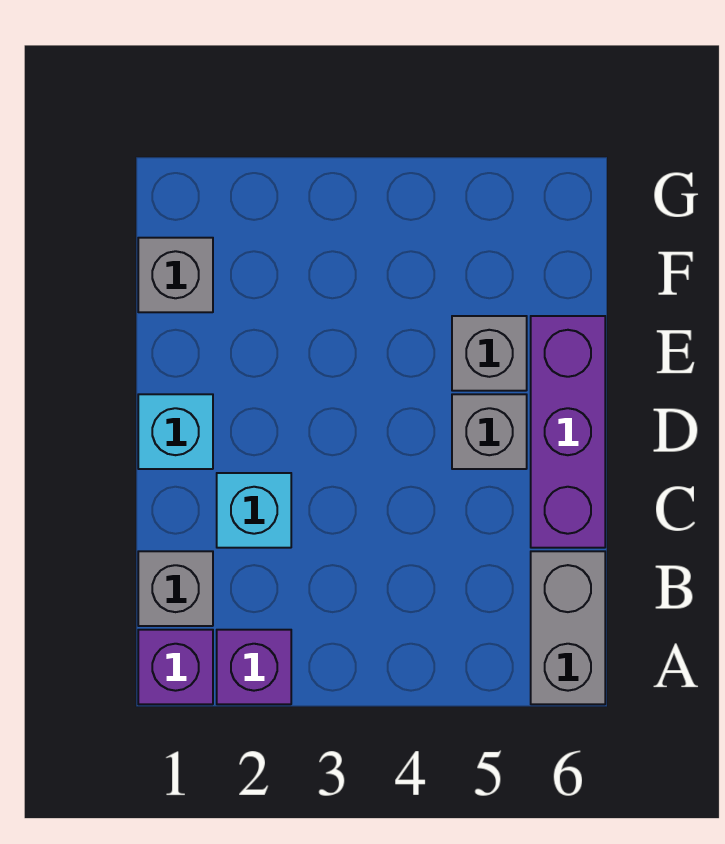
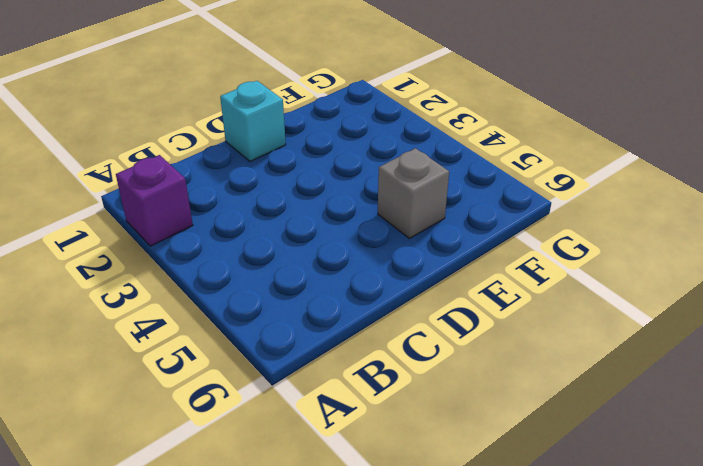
none -> purple 1x1 brick [138,630,213,704]
none -> grey 1x2 brick [531,551,605,704]

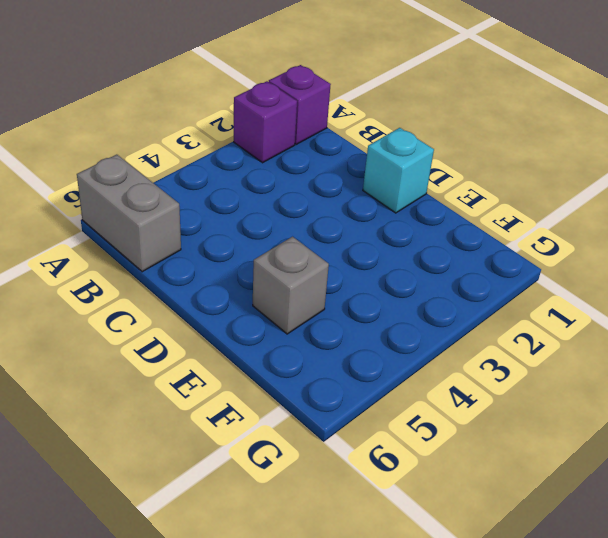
none -> grey 1x1 brick [138,551,213,626]
none -> cyan 1x1 brick [217,473,291,548]

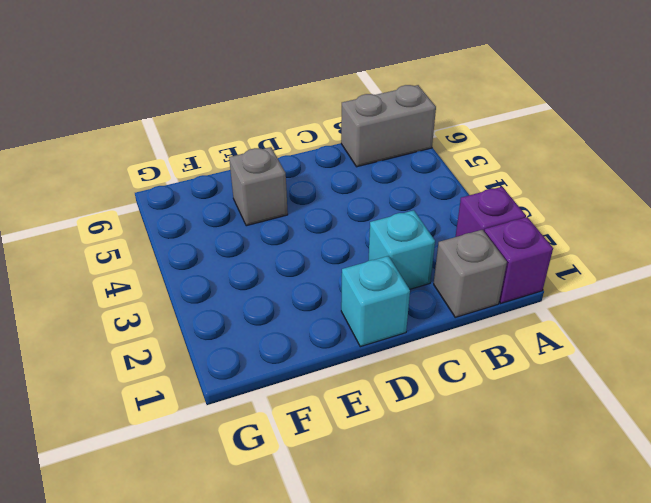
none -> purple 1x3 brick [531,316,605,548]
none -> grey 1x1 brick [452,394,527,469]

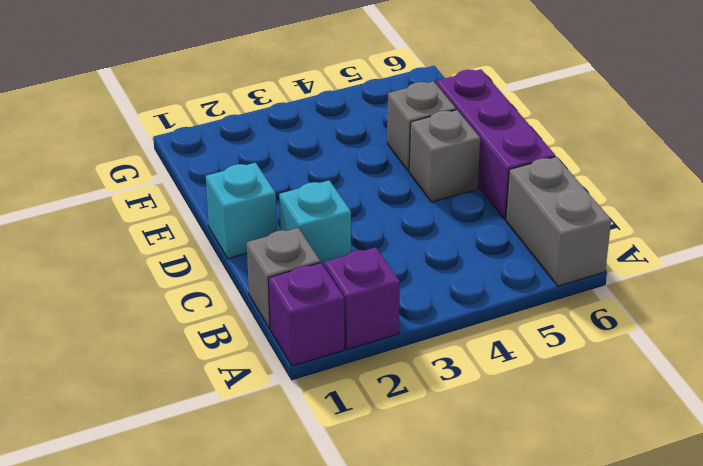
none -> grey 1x1 brick [138,238,213,312]

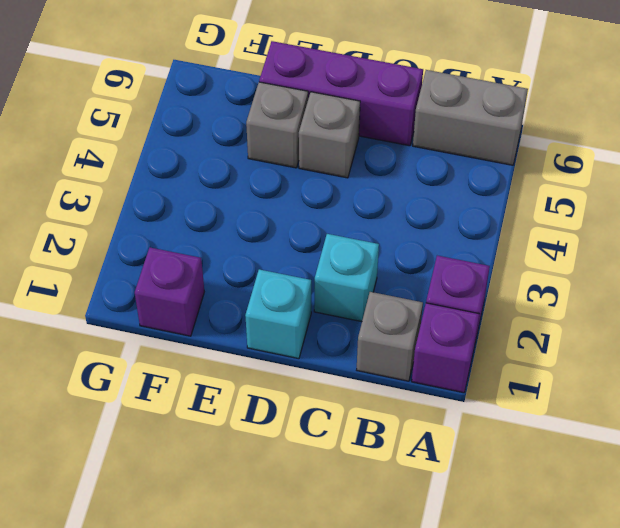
purple 1x1 brick [135,247,204,336] -> grey 1x1 brick [138,238,213,312]

